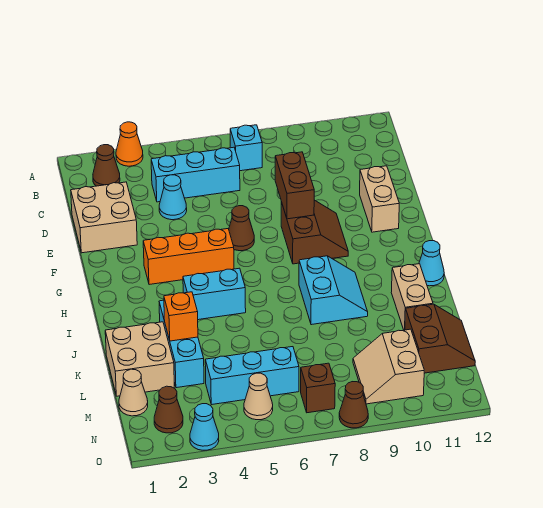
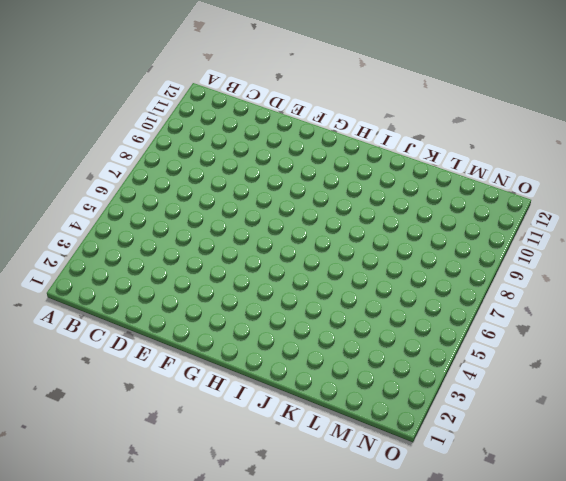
none -> orange 1x1 cone [116,122,143,166]
none -> brown 1x1 cone [93,145,120,186]
none -> cyan 1x1 brick [230,125,262,171]

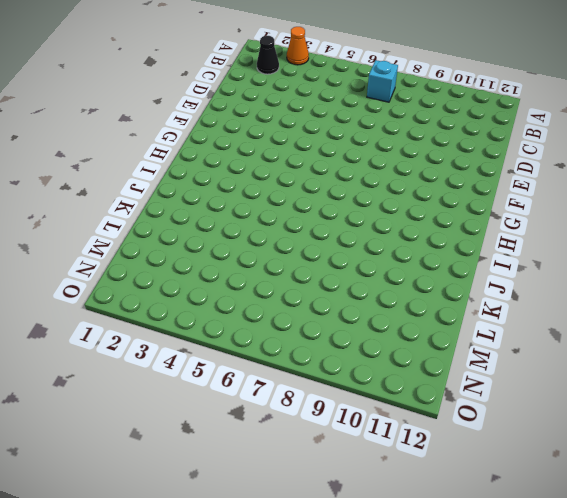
black 1x1 cone [257,36,279,74] -> brown 1x1 cone [93,145,120,186]
none -> cyan 1x3 brick [151,147,240,202]
none -> tan 2x2 brick [71,182,137,253]
none -> cyan 1x1 cone [159,175,187,220]

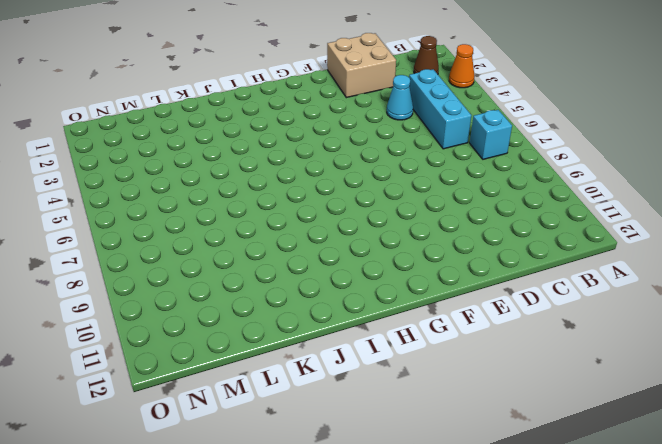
none -> tan 1x2 brick [360,166,399,232]
none -> brown 1x1 cone [229,206,254,251]
none -> brown 2x2 slope [281,200,348,264]

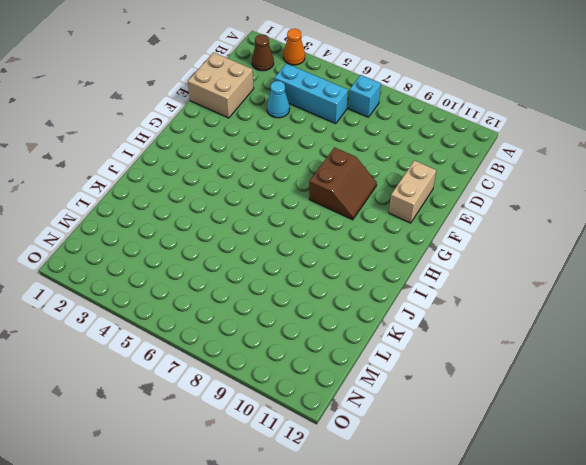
none -> brown 1x1 cone [229,206,254,251]
none -> orange 1x3 brick [143,229,234,285]
none -> cyan 1x2 brick [183,268,246,320]

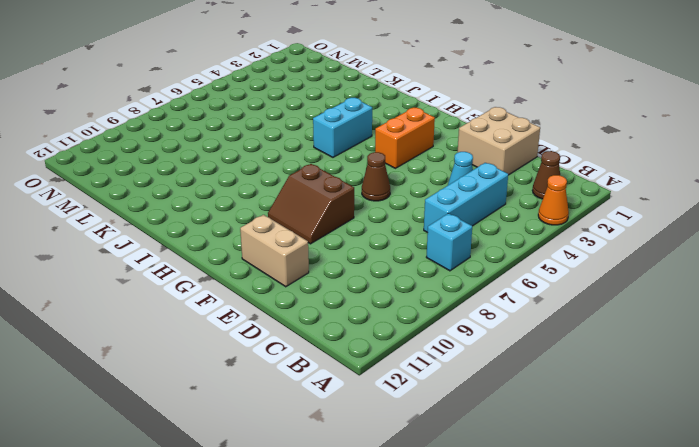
orange 1x2 brick [375,108,435,168] -> orange 1x3 brick [143,229,234,285]
none -> cyan 2x2 slope [299,256,368,325]
none -> cyan 1x1 cone [419,241,444,286]
none -> cyan 1x3 brick [159,300,204,388]

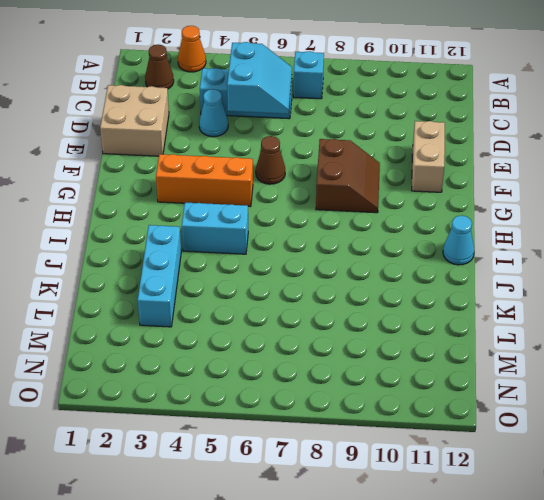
cyan 2x2 slope [227,42,292,114] -> cyan 2x2 slope moved to [299,256,368,325]
none -> tan 1x2 brick [391,264,433,330]
none -> tan 2x2 brick [105,322,174,396]
none -> brown 2x2 slope [405,304,475,373]

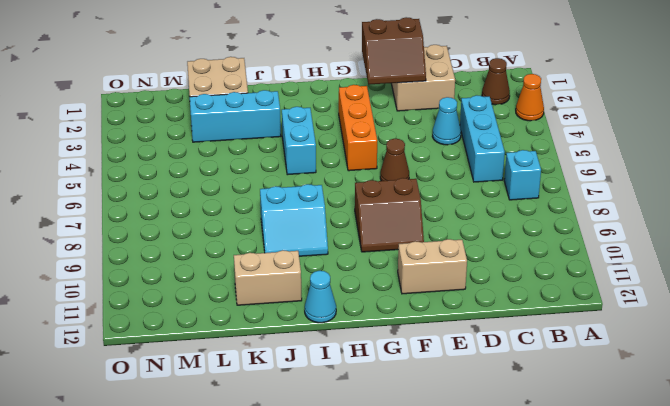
brown 2x2 slope [362,17,426,84] -> brown 2x2 slope moved to [405,304,475,373]
none -> tan 1x1 cone [119,369,148,416]
none -> cyan 1x3 brick [205,347,299,405]
none -> tan 2x2 slope [353,329,424,404]

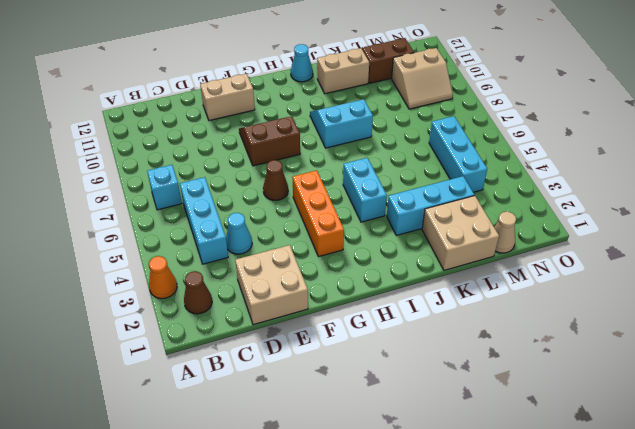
none -> brown 1x1 cone [154,386,183,433]
none -> tan 1x1 cone [244,373,273,420]
none -> brown 1x1 brick [301,363,335,413]

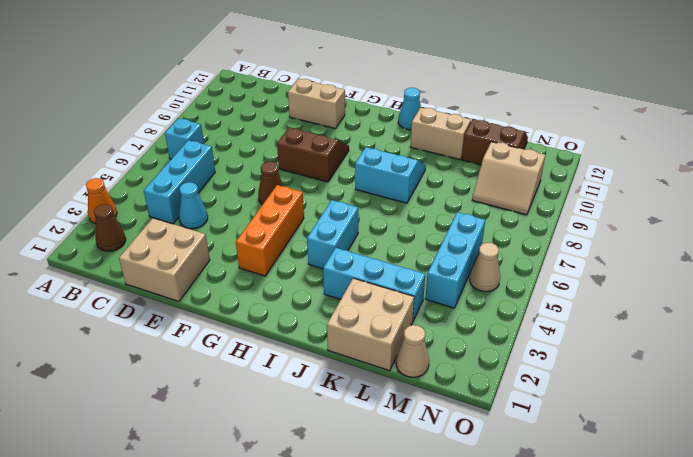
none -> brown 1x1 cone [154,386,183,433]
none -> brown 1x1 brick [301,363,335,413]
none -> cyan 1x1 cone [190,404,219,450]

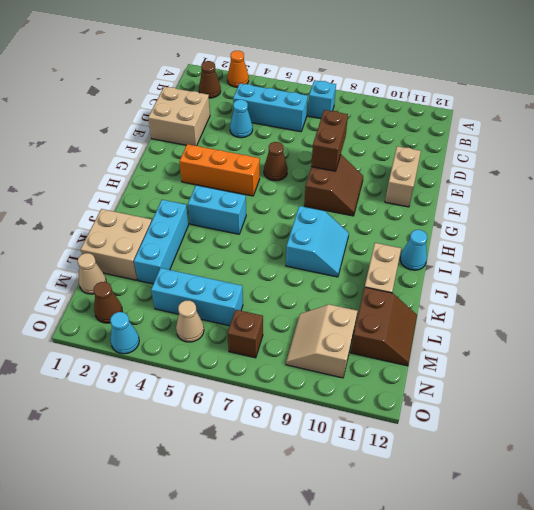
none -> brown 1x1 cone [339,382,368,428]
none -> orange 1x1 brick [164,292,198,341]

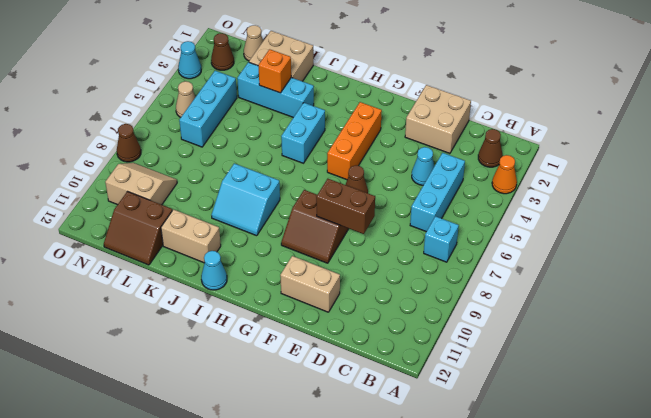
none -> brown 1x1 brick [301,363,335,413]

